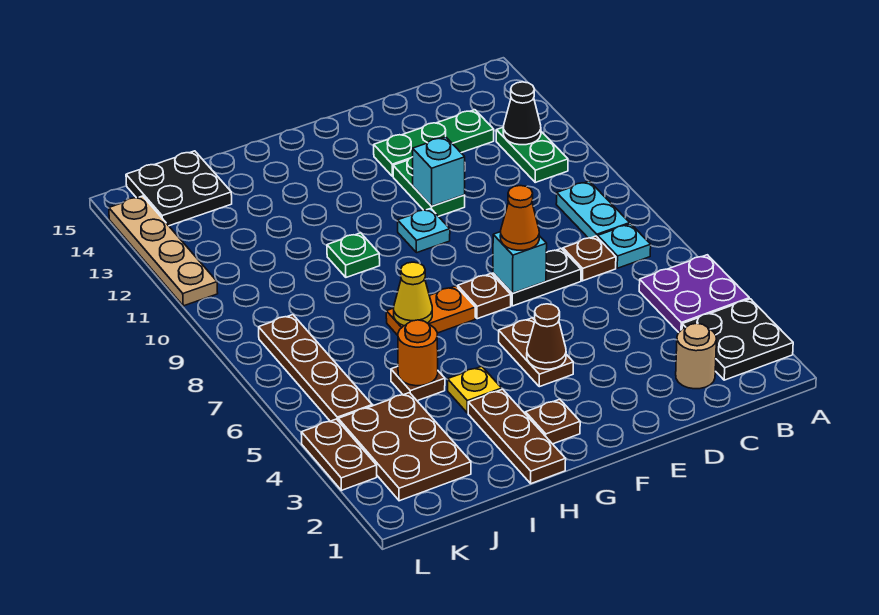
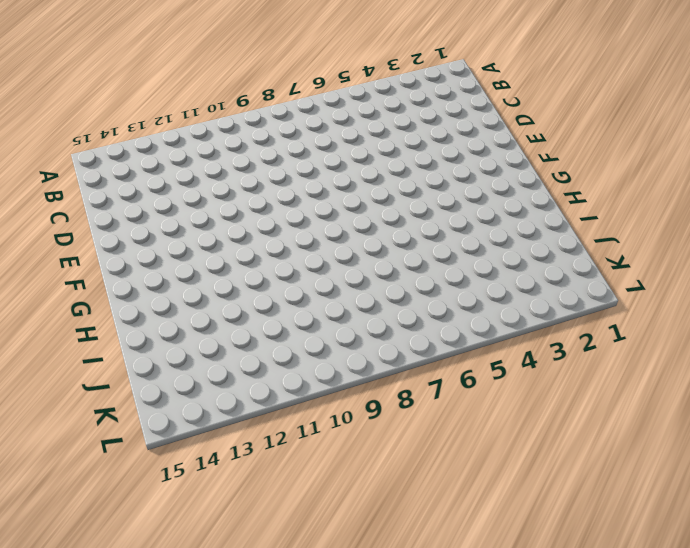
none -> black 2x2 plate [682,299,793,380]
none -> purple 2x2 plate [639,255,749,332]
none -> cyan 1x1 plate [598,224,651,268]
none -> cyan 1x2 plate [556,181,630,238]

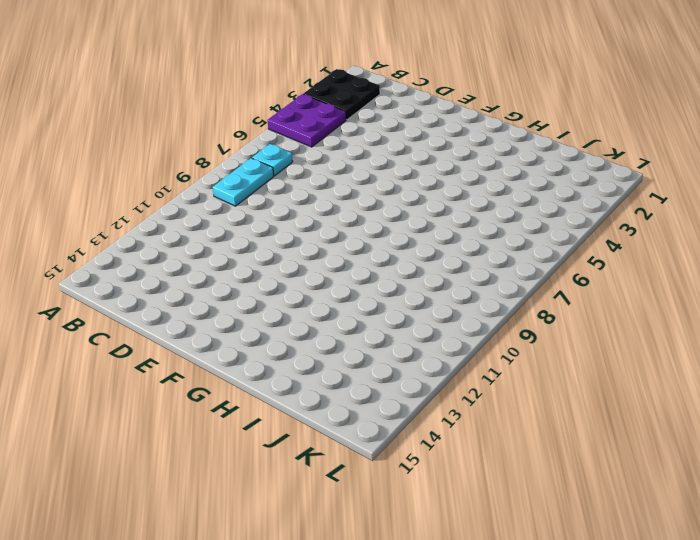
none -> green 1x2 plate [496,128,568,182]
none -> tan 1x1 round brick [676,323,716,389]
none -> brown 1x1 plate [563,236,616,281]
none -> green 1x3 plate [374,110,494,176]

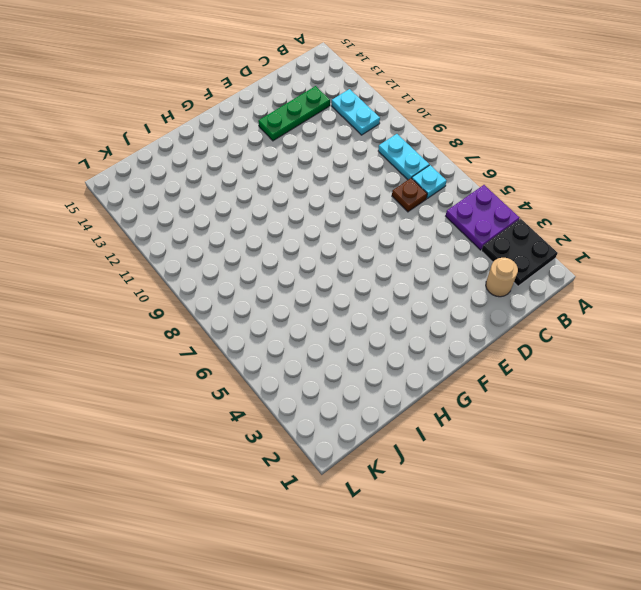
cyan 1x2 plate [332,89,380,135] -> green 1x2 plate [496,128,568,182]
none -> black 1x2 plate [493,249,581,306]
none -> green 1x2 plate [393,157,465,216]
none -> brown 1x2 plate [499,318,573,387]
none -> brown 1x1 plate [458,274,511,319]

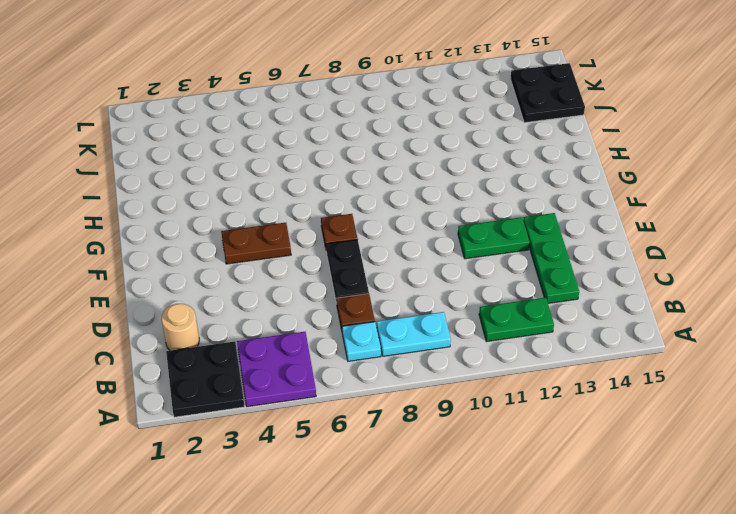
none -> cyan 1x1 plate [398,208,450,253]
none -> brown 1x1 plate [526,399,580,444]
none -> orange 1x2 plate [386,286,475,335]
none -> brown 1x3 plate [468,389,566,484]

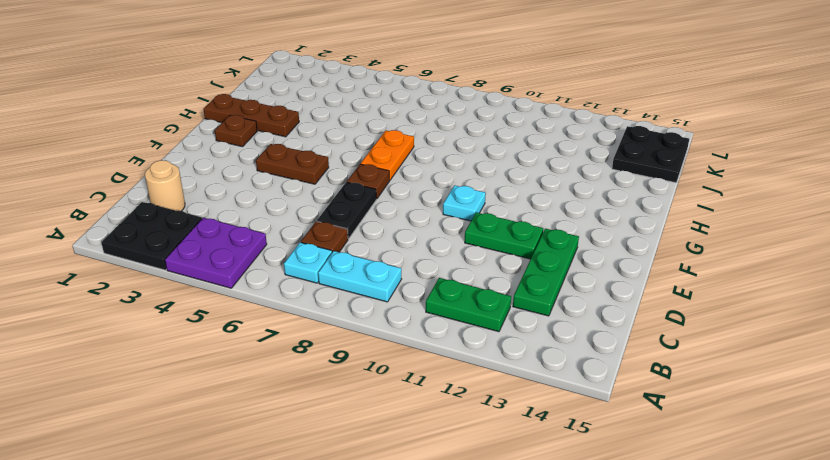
none -> yellow 1x1 plate [448,366,502,413]
none -> green 1x1 plate [327,233,380,277]
none -> brown 1x1 plate [391,366,445,401]
none -> brown 2x3 plate [338,393,471,501]

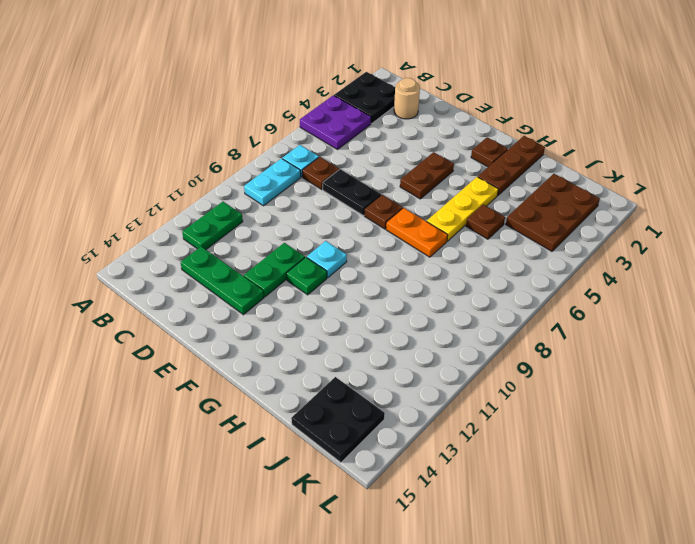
green 1x1 plate [286,257,327,295] -> green 1x1 plate moved to [327,233,380,277]
yellow 1x3 plate [427,177,498,241] -> yellow 1x1 plate [448,366,502,413]
none -> brown 1x4 plate [259,315,372,421]
none -> brown 1x2 plate [301,419,377,490]
none -> tan 1x4 plate [109,196,218,306]
none -> black 1x1 cone [503,82,541,145]

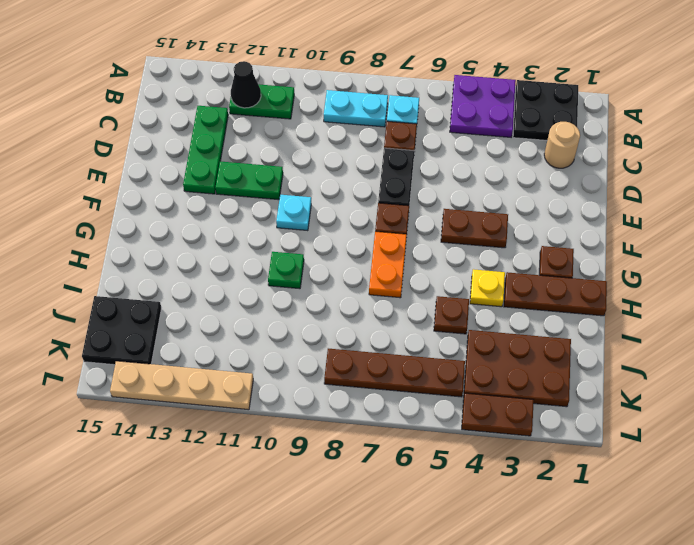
none -> cyan 1x1 brick [493,232,547,293]
none -> cyan 1x1 brick [413,137,465,206]
none -> brown 1x1 cone [527,304,566,369]
none -> yellow 1x1 cone [394,262,432,326]

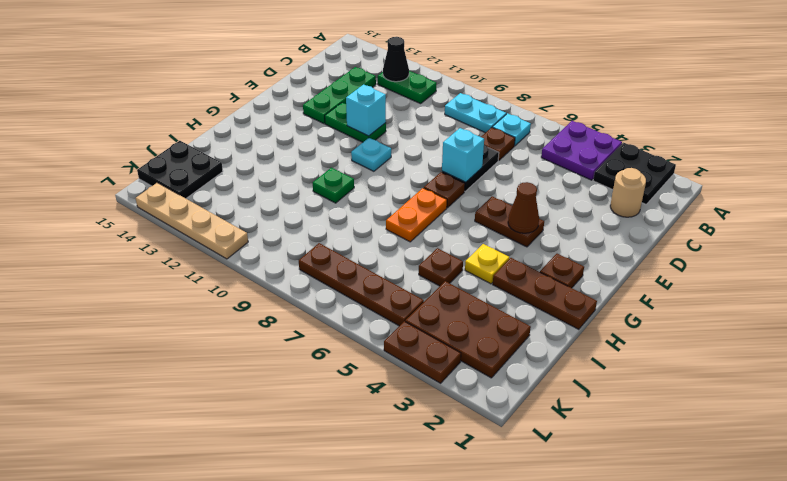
none -> yellow 1x1 cone [394,262,432,326]
none -> orange 1x1 round brick [398,320,438,386]
none -> orange 1x1 cone [500,186,539,250]

